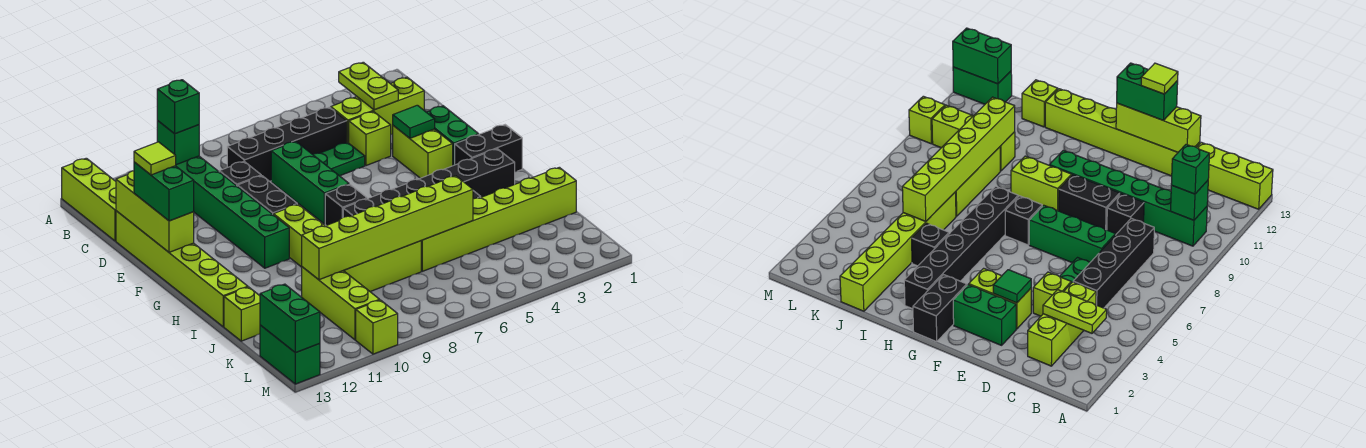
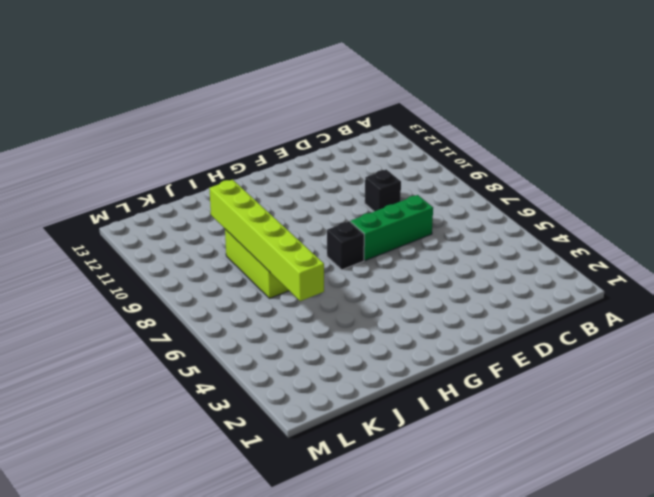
none -> lime 1x3 brick [62,158,116,241]
none -> green 1x6 brick [176,156,289,268]
none -> lime 1x3 brick [331,77,424,143]
none -> black 1x4 brick [227,107,347,181]

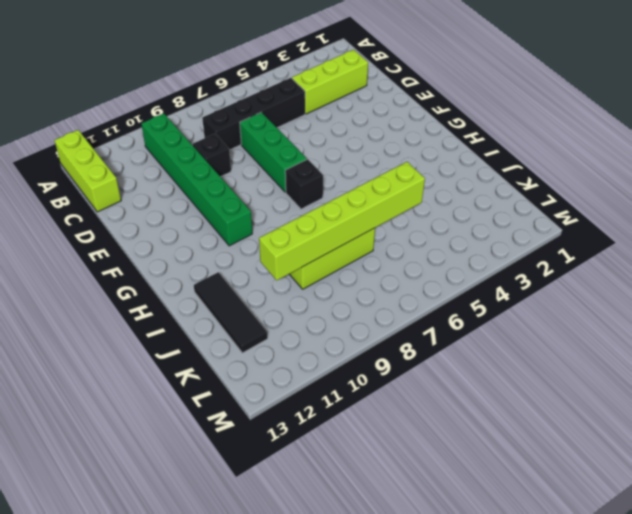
black 1x3 tile [194,272,268,353] -> none
none -> lime 1x1 brick [349,112,391,166]
none -> green 1x2 plate [312,143,365,176]
none -> lime 1x6 brick [116,211,248,327]
none -> green 1x2 brick [427,106,478,166]

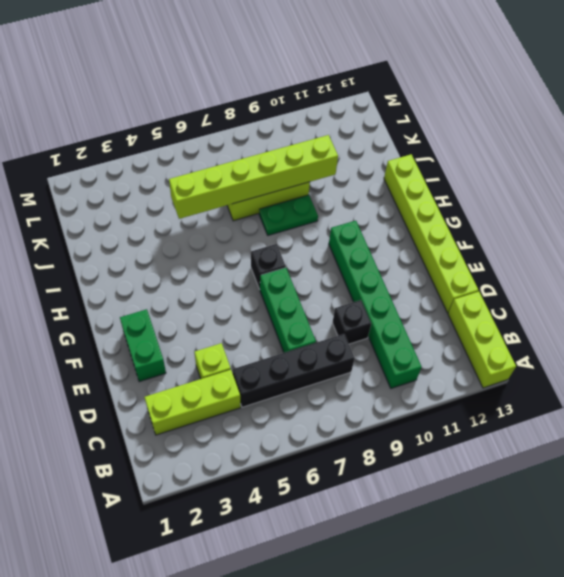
green 1x2 plate [259,195,318,235] -> green 1x2 plate moved to [312,143,365,176]
none -> lime 1x2 brick [393,126,453,178]
none -> black 1x2 brick [237,176,297,215]
none -> black 1x2 brick [455,125,522,172]
none -> lime 1x2 brick [274,204,325,267]

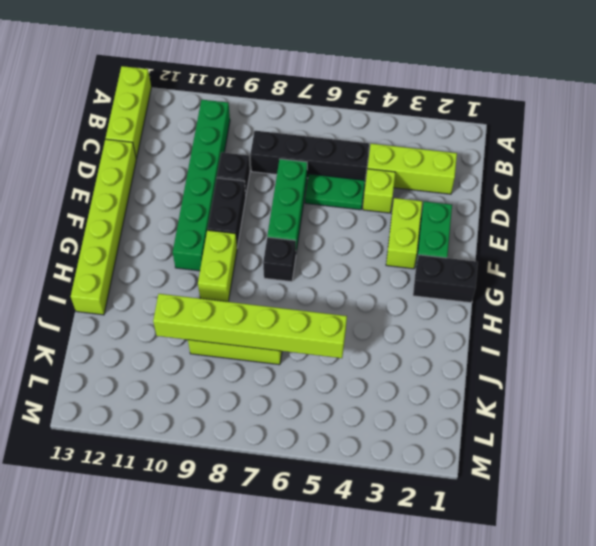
none -> black 1x6 brick [343,149,515,217]
none -> black 1x1 brick [912,223,949,266]
none -> lime 1x6 brick [421,167,576,271]
none -> lime 1x3 brick [302,267,380,340]

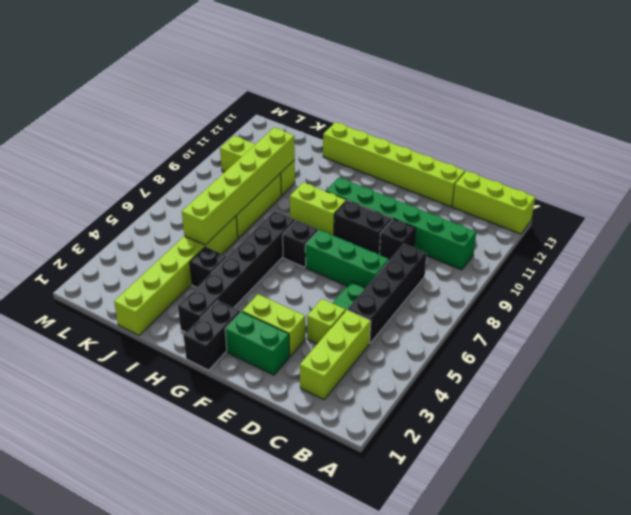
none -> lime 1x1 brick [224,287,260,341]
none -> green 1x2 brick [260,325,320,384]
none -> lime 1x1 brick [356,300,398,354]
none -> lime 1x2 plate [339,62,398,110]

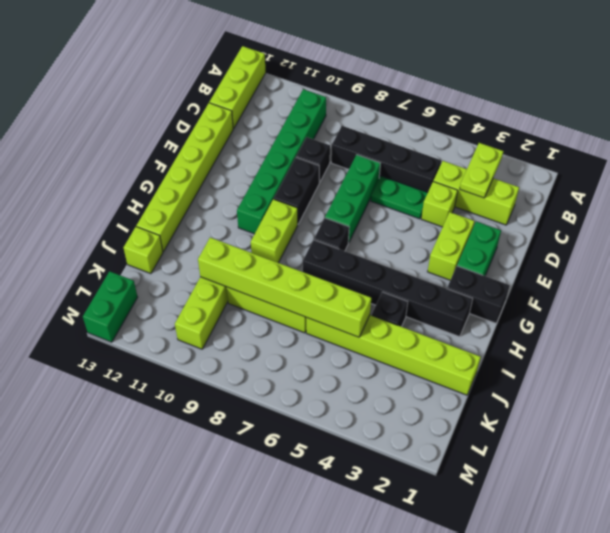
none -> lime 1x1 brick [356,300,398,354]
none -> green 1x1 brick [157,121,199,165]
none -> lime 1x3 brick [116,171,194,252]
none -> green 1x1 tile [393,105,435,138]

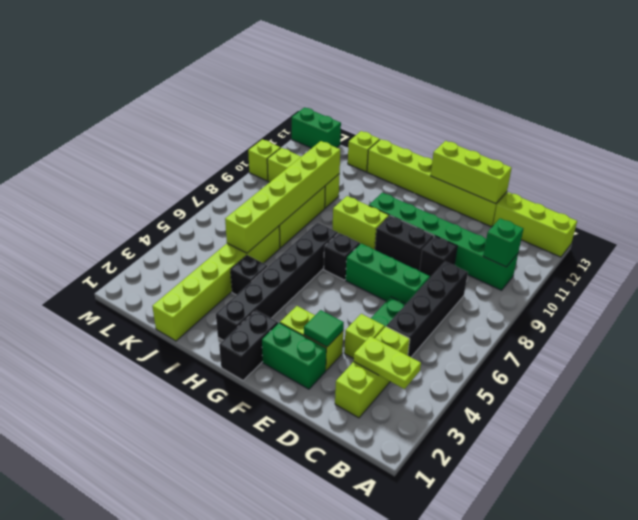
none -> green 1x2 brick [260,284,320,353]
none -> green 1x1 brick [157,80,199,134]
none -> green 1x2 brick [134,162,194,221]
none -> lime 1x1 tile [134,142,176,175]

